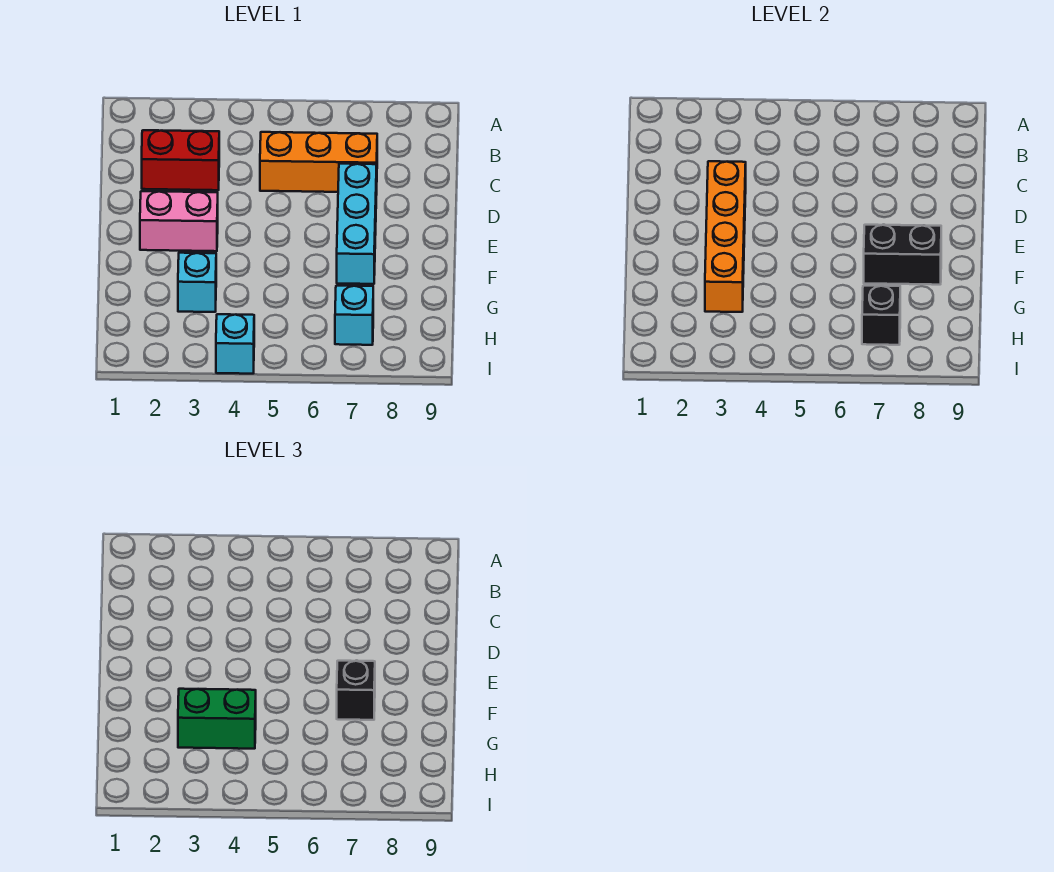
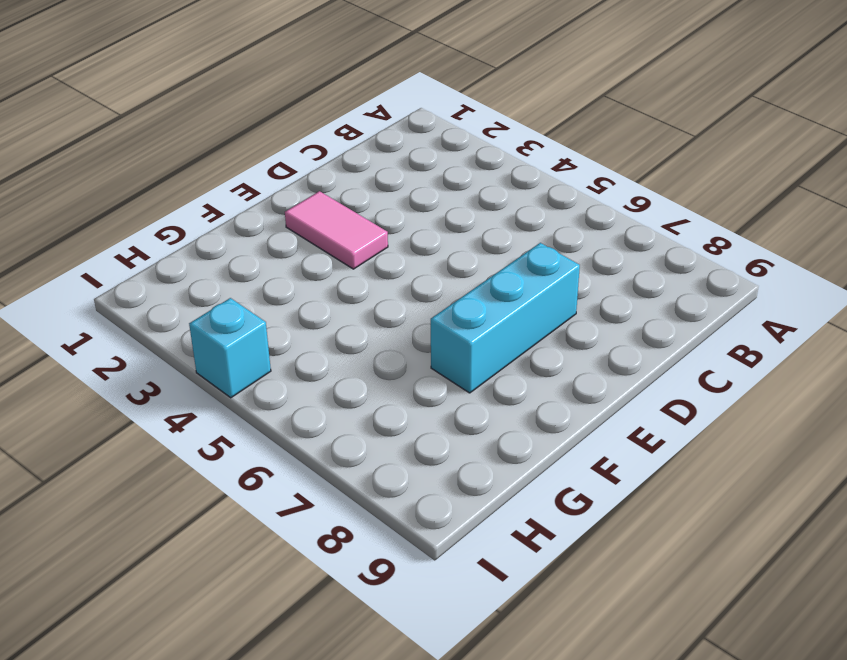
pink 1x2 tile [285,191,388,269] -> pink 1x2 brick [140,191,218,251]
none -> red 1x2 brick [142,130,219,190]
none -> orange 1x3 brick [260,132,377,192]
none -> cyan 1x1 brick [178,253,216,312]

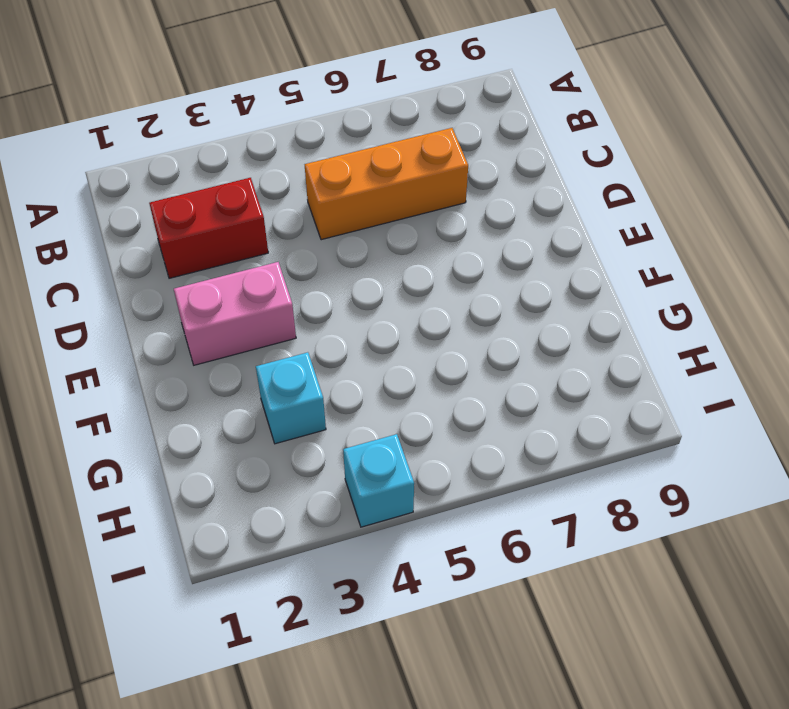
none -> cyan 1x3 brick [337,164,377,284]
none -> cyan 1x1 brick [335,286,373,345]
none -> orange 1x4 brick [705,161,746,312]

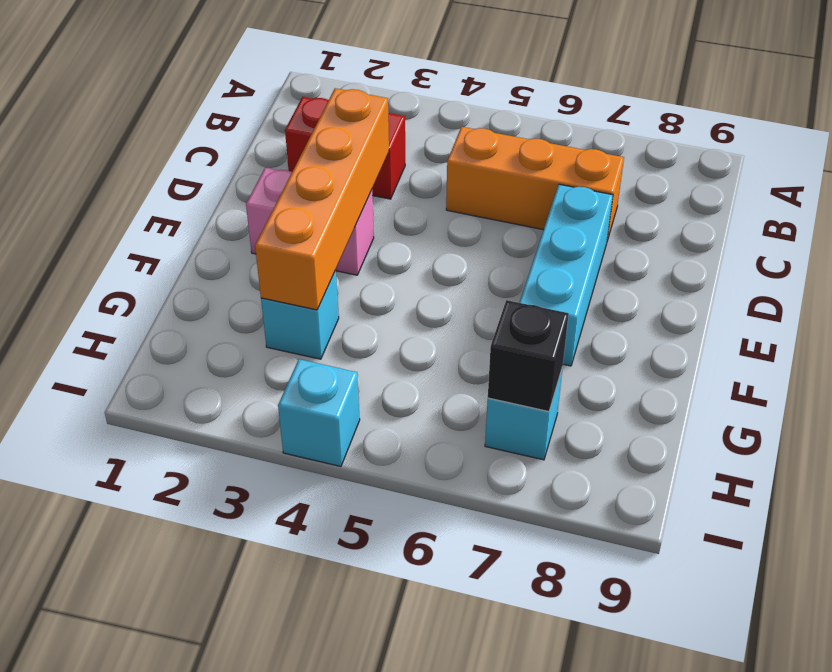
none -> black 1x2 brick [864,225,941,285]
none -> black 1x1 brick [337,661,375,720]
none -> green 1x2 brick [178,689,256,749]

